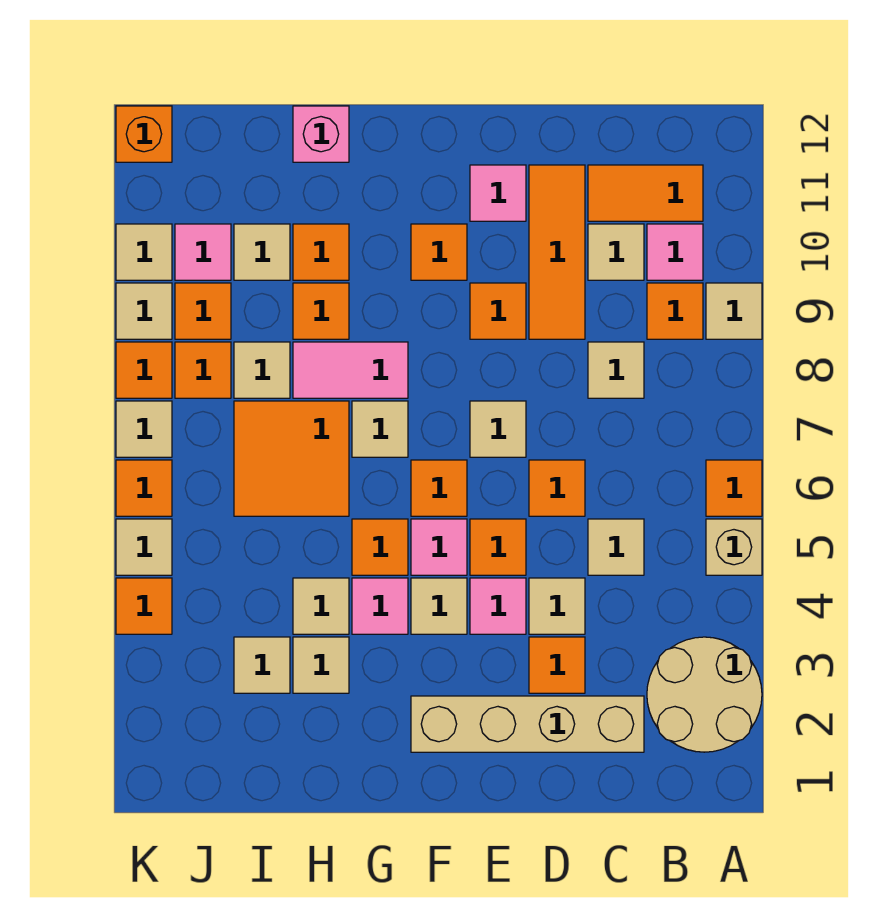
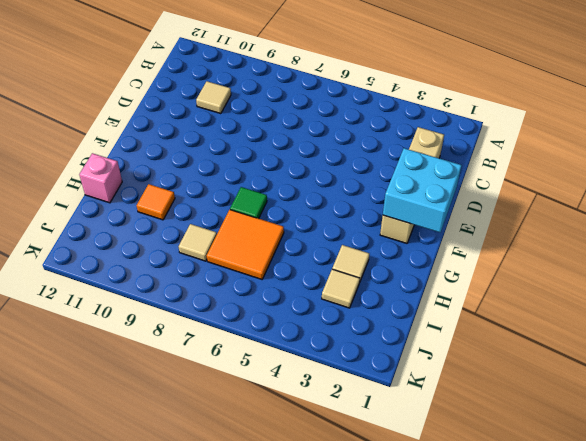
cyan 2x2 brick [383,148,462,232] -> none
green 1x1 tile [230,187,267,219] -> tan 1x1 tile [352,401,408,457]
none -> tan 2x2 round brick [647,637,762,752]
none -> tan 1x1 brick [706,519,762,575]
none -> orange 1x1 tile [706,460,762,516]
none -> tan 1x1 tile [706,283,762,339]

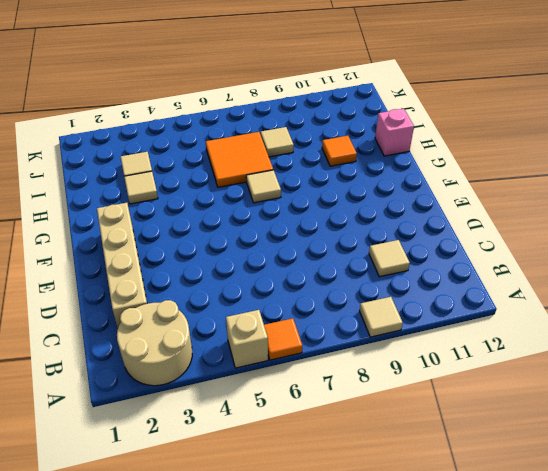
none -> orange 1x1 tile [647,283,703,339]
none -> pink 1x1 tile [647,224,703,280]
none -> orange 1x2 tile [588,165,703,221]
none -> tan 1x1 tile [588,519,644,575]

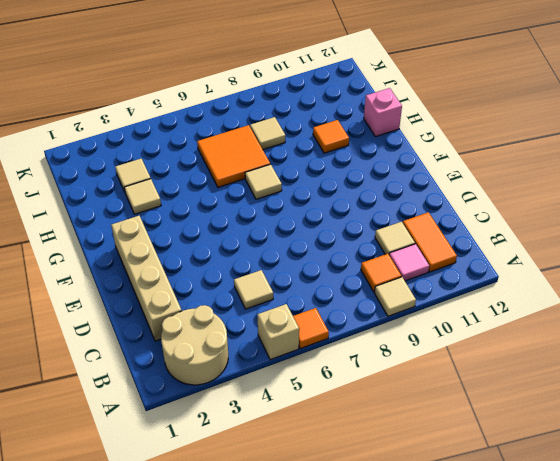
none -> tan 1x1 tile [588,342,644,398]
none -> orange 1x1 tile [529,637,585,693]
none -> tan 1x1 tile [529,578,585,634]
none -> orange 1x1 tile [529,460,585,516]

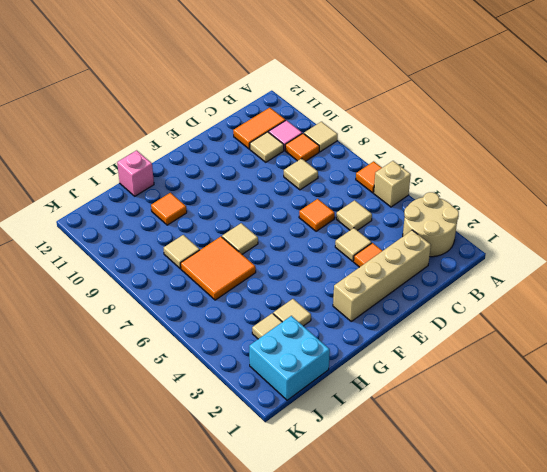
cyan 2x2 brick [249,316,330,400] -> none
none -> orange 1x3 tile [529,165,585,339]
none -> pink 1x1 tile [470,578,526,634]
none -> orange 1x1 tile [470,519,526,575]
none -> tan 1x1 tile [470,401,526,457]

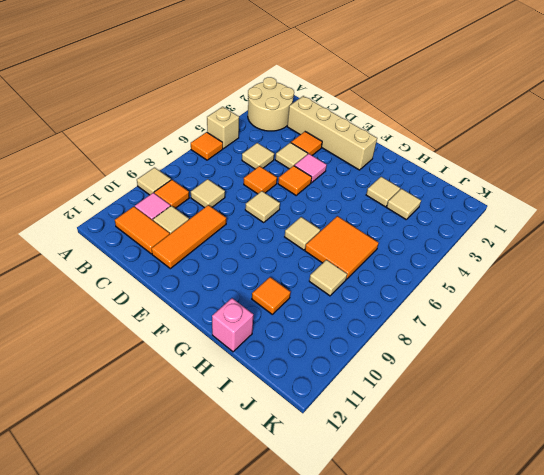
none -> orange 1x1 tile [470,283,526,339]
none -> pink 1x1 tile [470,165,526,221]
none -> tan 1x1 tile [411,578,467,634]
none -> pink 1x1 tile [411,519,467,575]

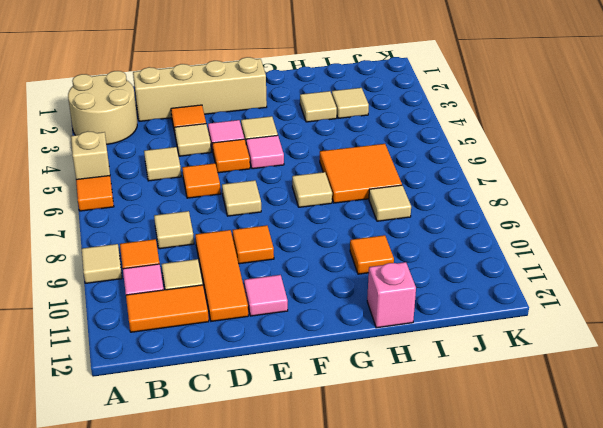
none -> orange 1x1 tile [411,460,467,516]
none -> orange 1x1 tile [411,224,467,280]
none -> pink 1x1 tile [352,578,408,634]
none -> orange 1x1 tile [352,519,408,575]

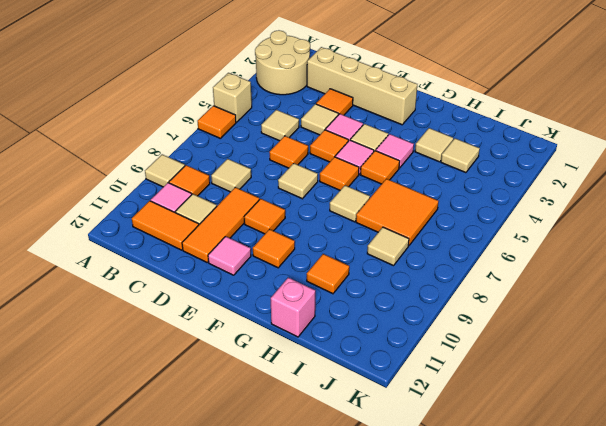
none -> pink 1x2 tile [293,342,408,398]
none -> tan 1x1 tile [293,578,349,634]
none -> orange 1x1 tile [293,283,349,339]
none -> tan 1x1 tile [234,224,290,280]

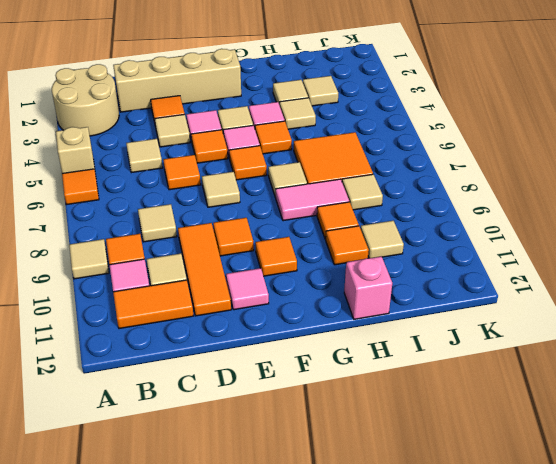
none -> orange 1x1 tile [175,342,231,398]
none -> orange 1x1 tile [175,283,231,339]
none -> pink 1x1 tile [175,224,231,280]
none -> orange 1x1 tile [116,578,172,634]

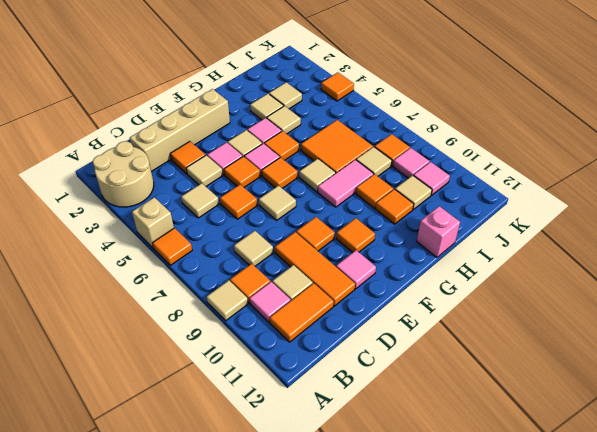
pink 1x1 tile [393,148,430,178] -> orange 1x1 tile [175,283,231,339]
none -> tan 1x1 tile [116,519,172,575]
none -> orange 1x1 tile [116,460,172,516]
none -> tan 1x1 tile [116,401,172,457]
none -> orange 1x1 tile [116,342,172,398]

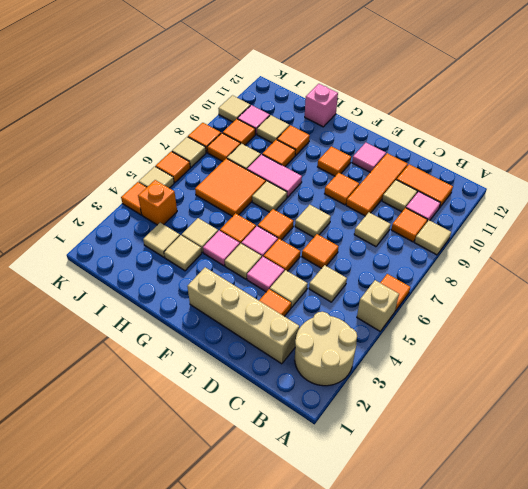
orange 1x1 brick [138,180,177,225] -> orange 1x1 brick moved to [116,106,172,162]
none -> tan 1x1 tile [116,283,172,339]

